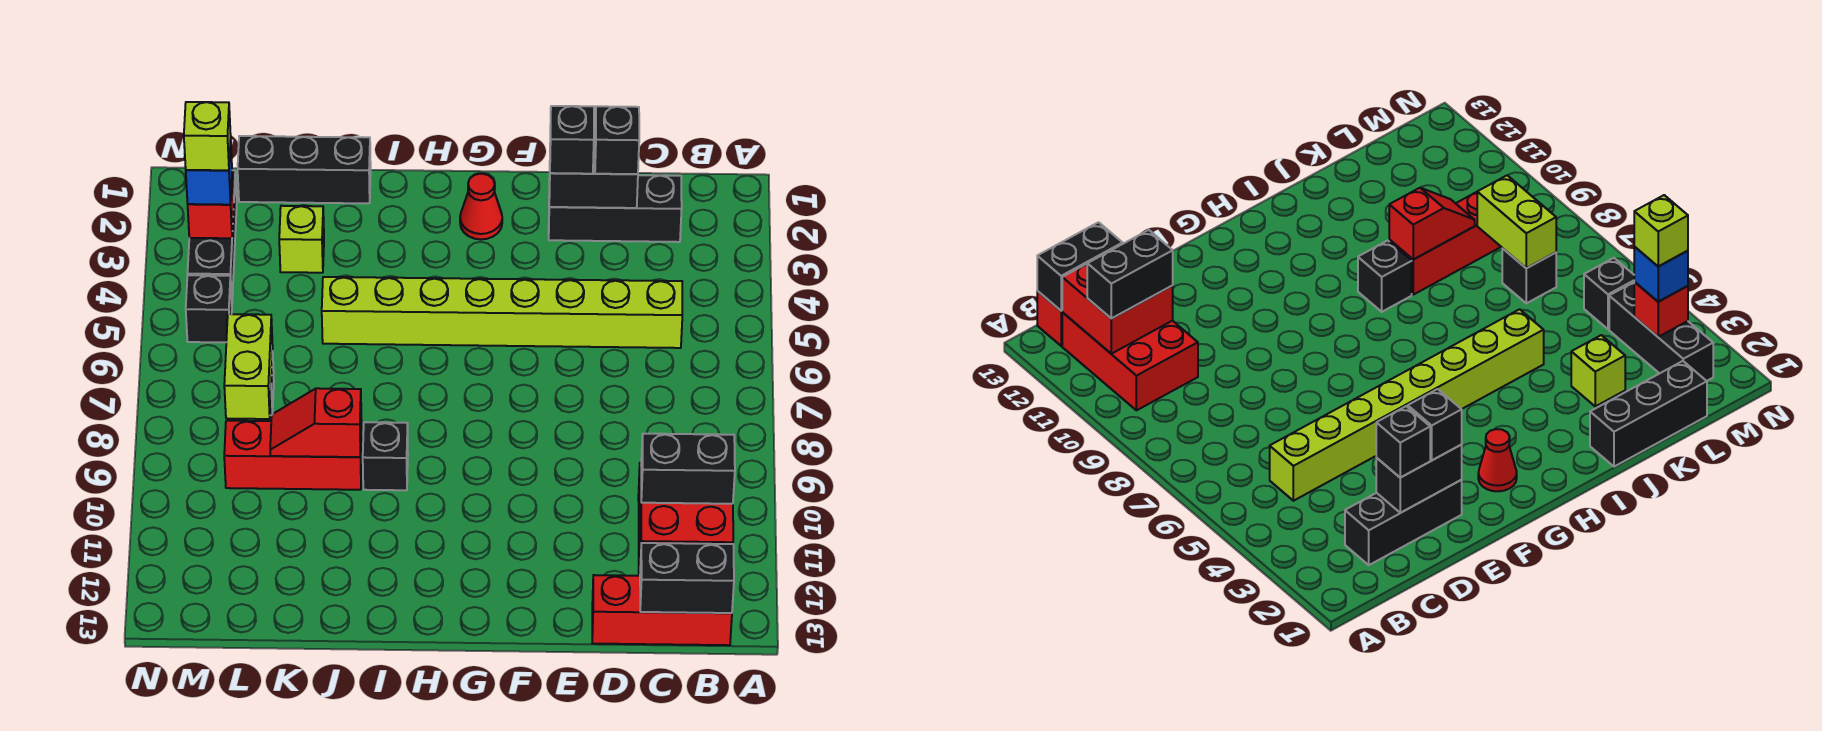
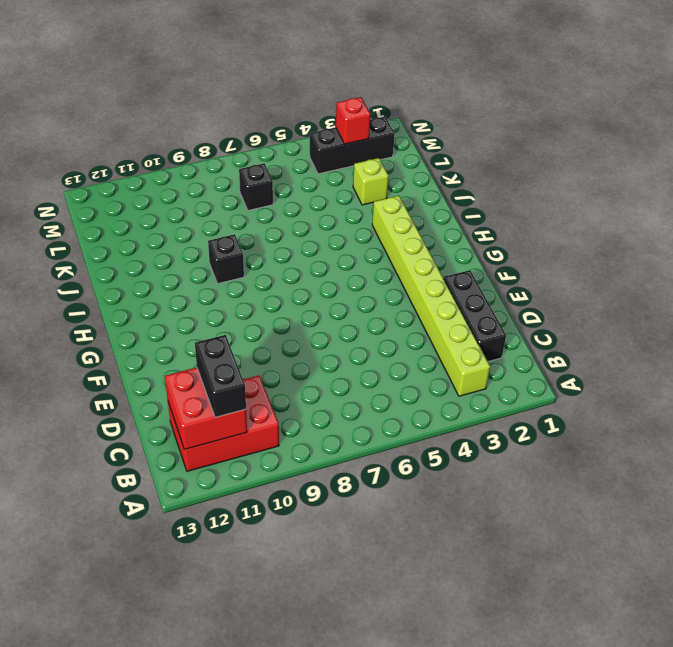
lime 1x8 brick [372,196,490,396] -> lime 1x8 brick moved to [322,277,682,348]
none -> red 1x3 brick [592,575,732,645]
none -> red 1x1 cone [460,174,502,239]
none -> black 1x3 brick [238,136,371,203]

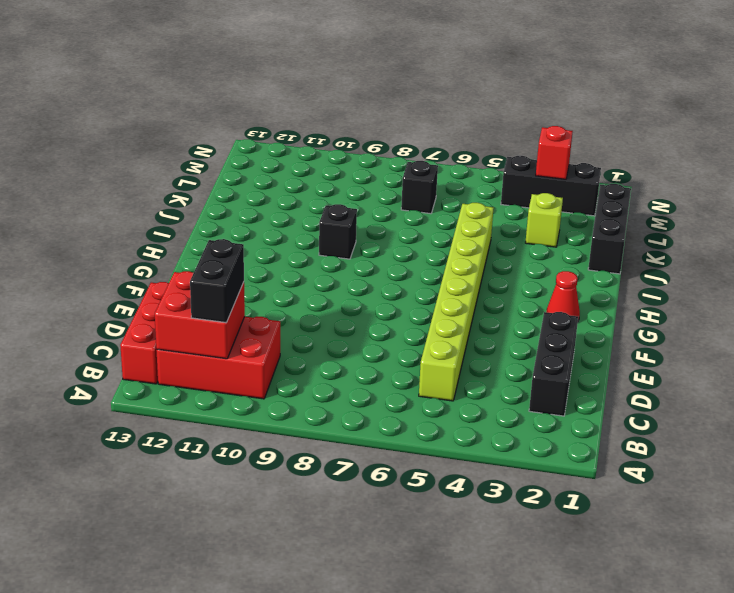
none -> red 1x3 brick [224,421,362,490]
none -> black 1x1 brick [186,275,232,342]
none -> black 1x2 brick [640,543,734,613]

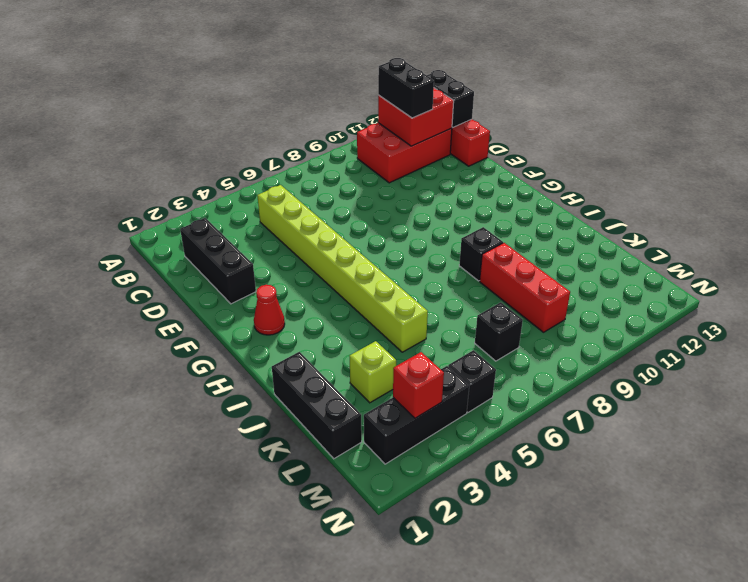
none -> black 1x2 brick [549,141,638,208]
none -> red 1x2 slope [270,388,362,457]
none -> lime 1x2 brick [224,314,273,419]

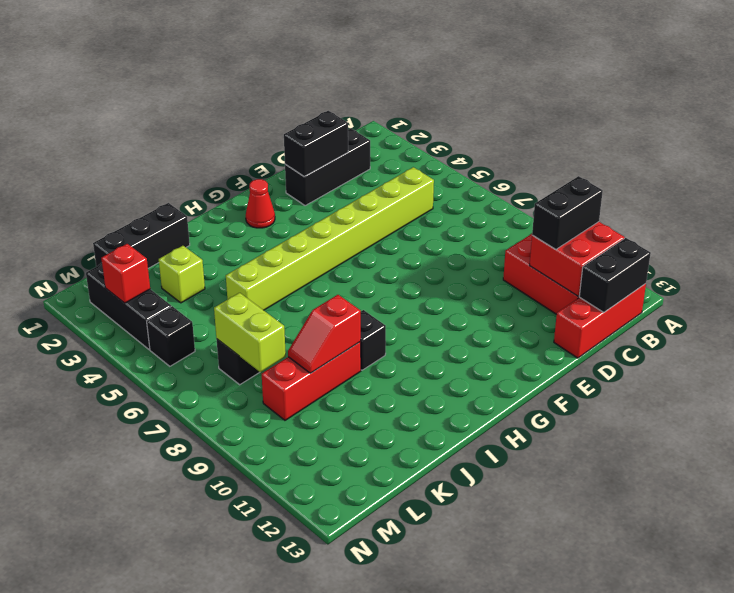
none -> black 1x1 brick [595,106,639,174]
none -> black 1x1 brick [550,106,594,174]
none -> blue 1x1 brick [186,141,232,205]

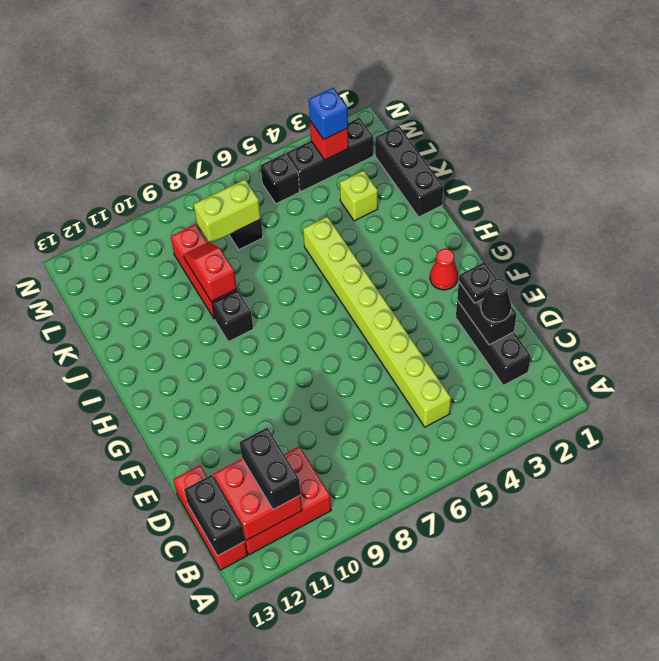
black 1x1 cone [481,278,511,322] -> black 1x1 brick [595,106,639,174]
black 1x1 plate [459,262,496,303] -> black 1x1 brick [550,106,594,174]
none -> lime 1x1 brick [184,102,231,170]

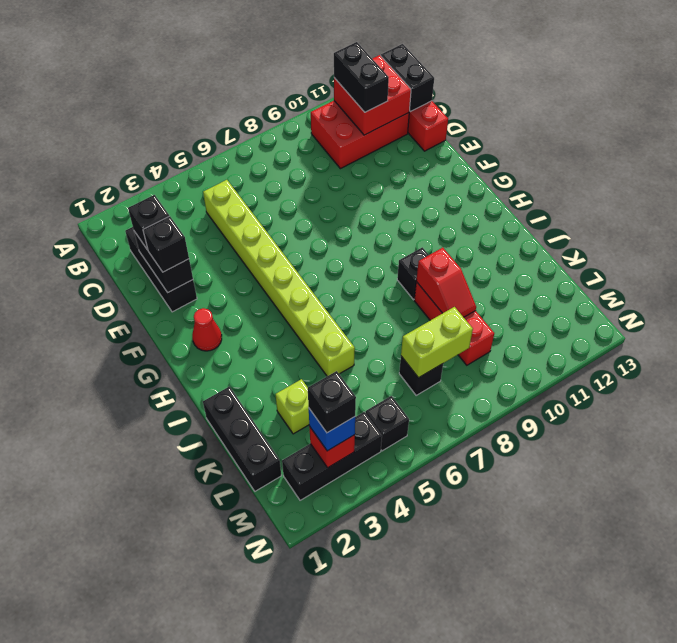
black 1x1 brick [308,371,356,433] -> lime 1x1 brick [184,102,231,170]

